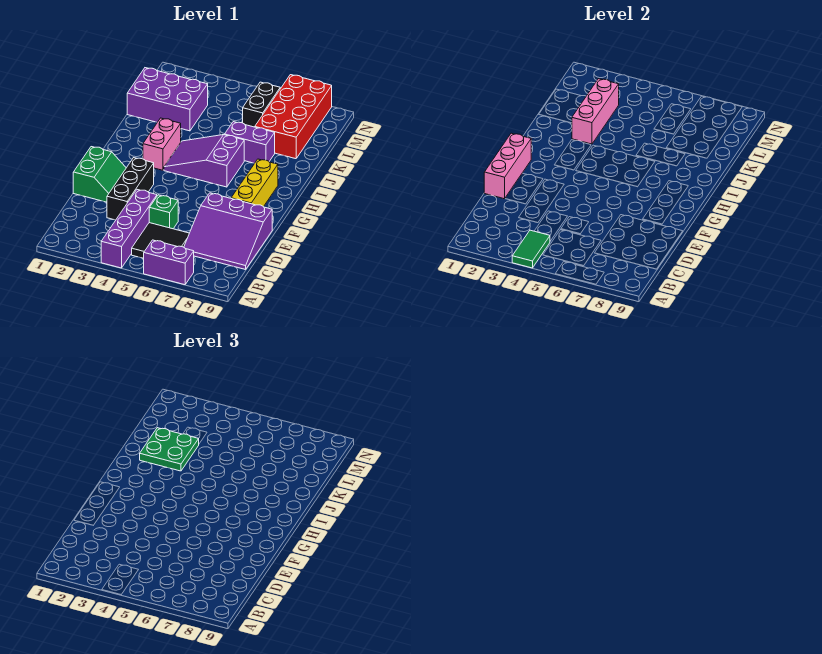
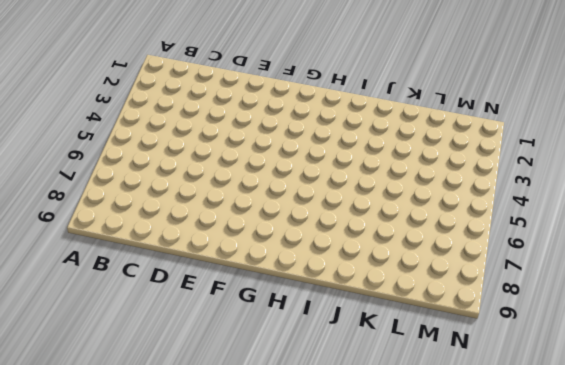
none -> purple 1x4 brick [101,190,157,268]
none -> purple 1x2 brick [144,240,194,285]
none -> black 2x2 tile [132,223,189,258]

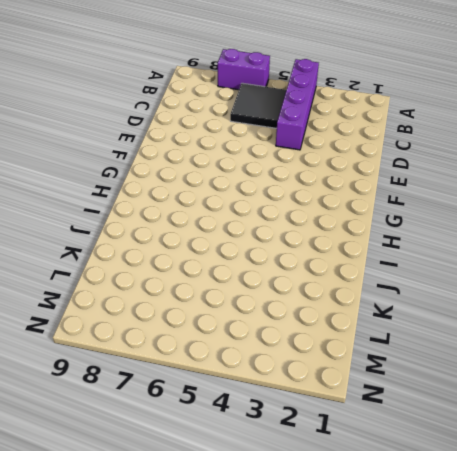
none -> purple 3x3 slope [184,193,272,270]
none -> black 1x3 brick [107,158,154,220]
none -> green 1x1 brick [149,195,178,229]

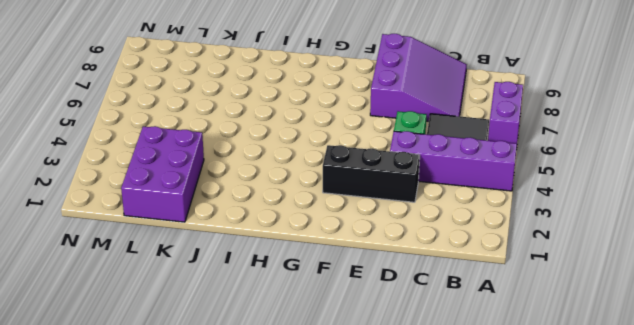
none -> green 2x2 slope [73,147,126,202]
none -> yellow 1x3 brick [231,159,278,207]
none -> pink 1x2 brick [143,118,181,170]

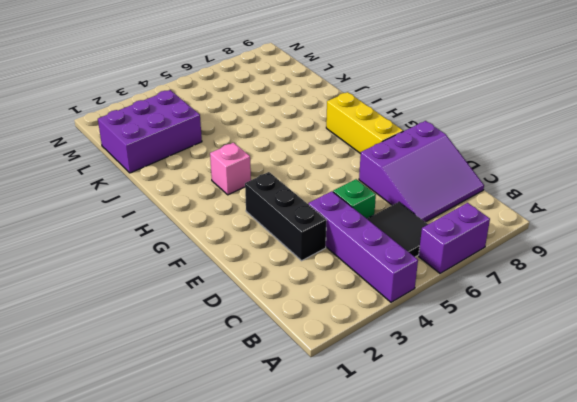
pink 1x1 brick [210,143,251,195] -> pink 1x2 brick [143,118,181,170]
none -> green 2x2 slope [73,147,126,202]
none -> purple 2x3 slope [164,135,244,187]
none -> purple 1x2 brick [225,122,275,163]

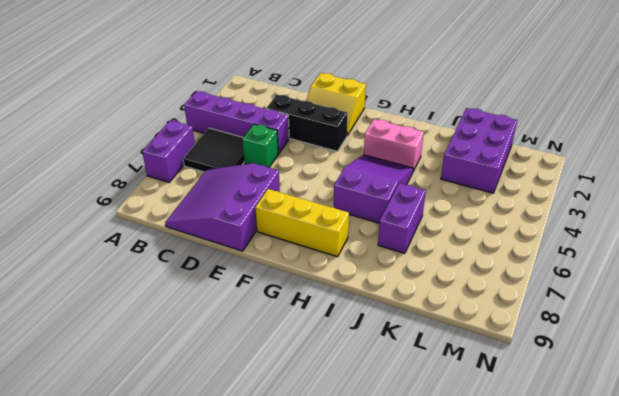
yellow 2x2 slope [306,73,366,135] -> green 2x2 slope [73,147,126,202]
none -> red 2x4 brick [255,75,332,159]
none -> black 1x2 brick [243,82,280,127]
none -> green 1x2 tile [512,230,550,268]

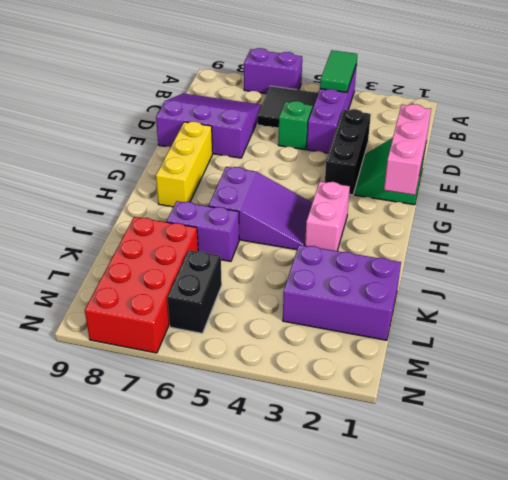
none -> pink 1x3 brick [572,79,619,144]
none -> green 2x2 plate [140,428,199,471]

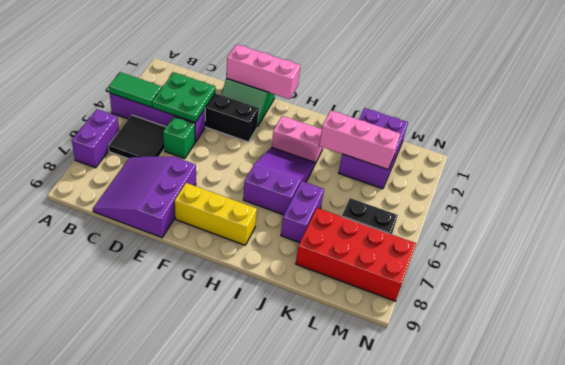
green 2x2 plate [152,72,215,122] -> green 2x2 plate moved to [140,428,199,471]

